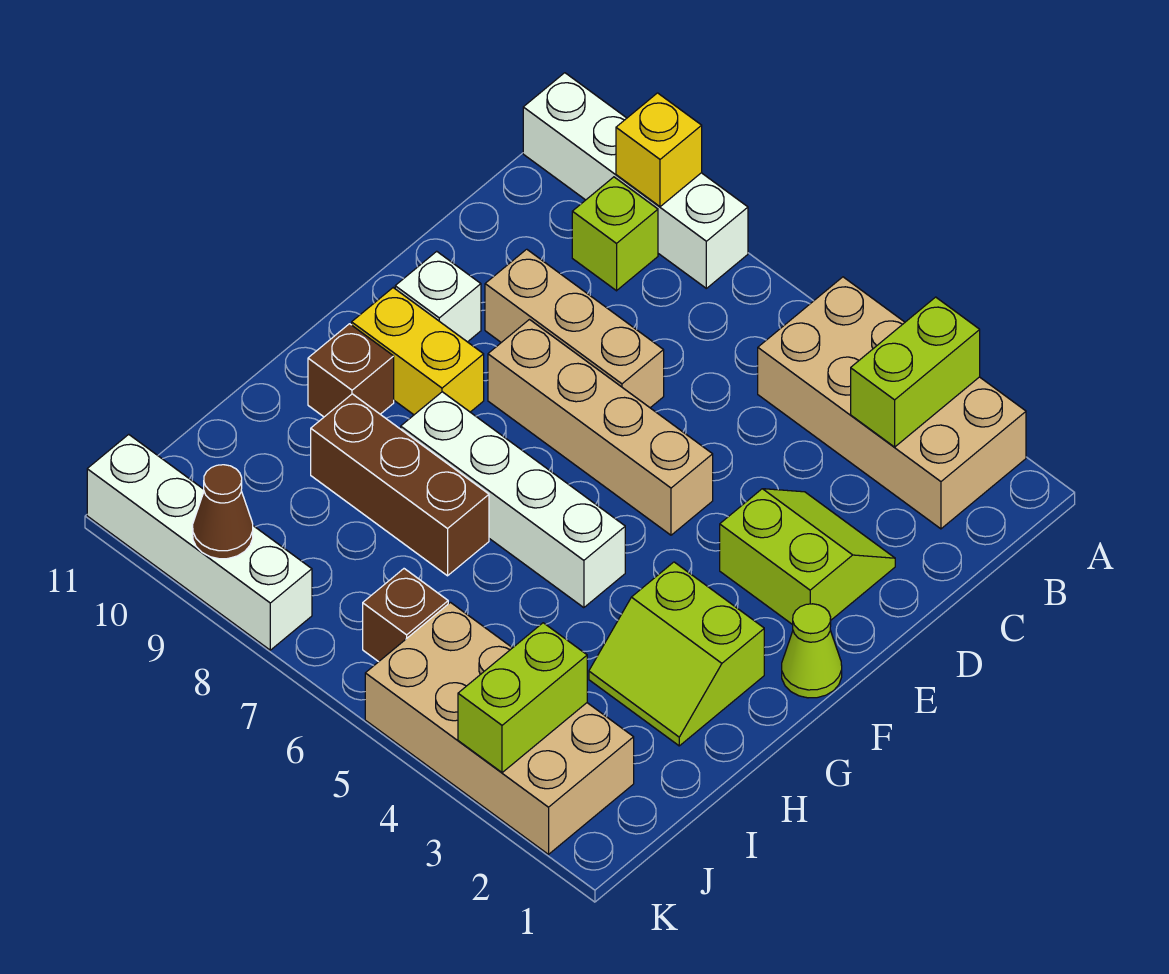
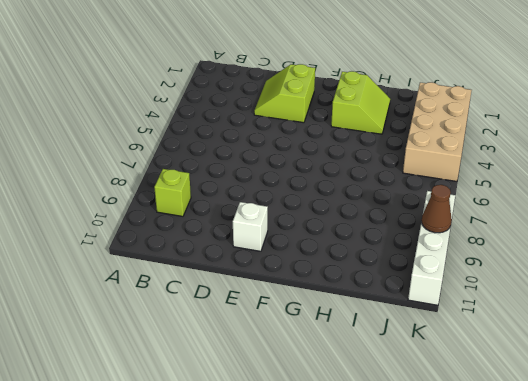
none -> tan 2x4 brick [758,277,1026,529]
none -> white 1x4 brick [523,73,748,288]
none -> tan 1x3 brick [485,249,664,408]

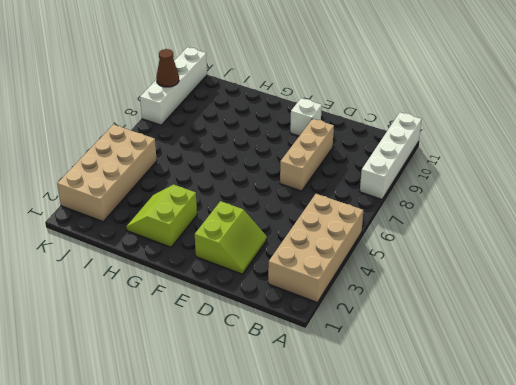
none -> lime 1x1 brick [572,177,658,291]
none -> tan 1x4 brick [488,320,713,535]
none -> lime 1x1 cone [782,604,842,698]

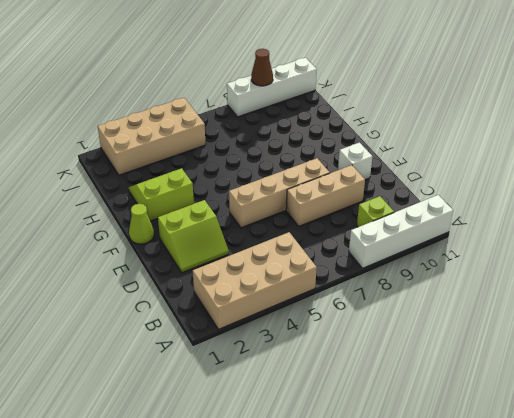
none -> yellow 1x2 brick [352,288,484,415]
none -> white 1x4 brick [401,392,625,608]
none -> brown 1x1 brick [308,324,394,417]

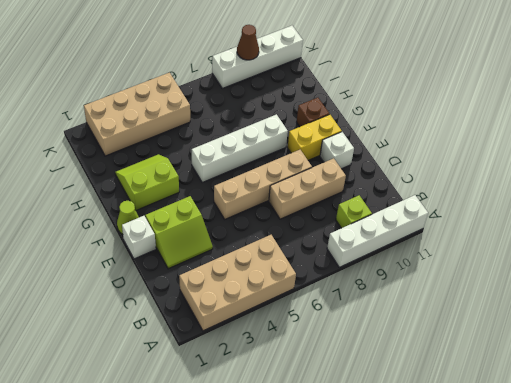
white 1x1 brick [122,216,156,259] -> none
none -> brown 1x3 brick [311,394,489,576]
none -> brown 1x1 brick [363,569,448,662]
none -> lime 1x2 brick [851,297,980,447]

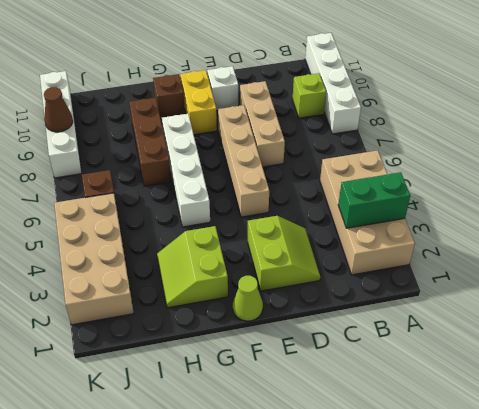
green 1x2 brick [338,172,410,228] -> lime 1x2 brick [851,297,980,447]
none -> yellow 1x1 brick [616,93,702,207]
none -> lime 1x2 brick [458,623,587,773]

